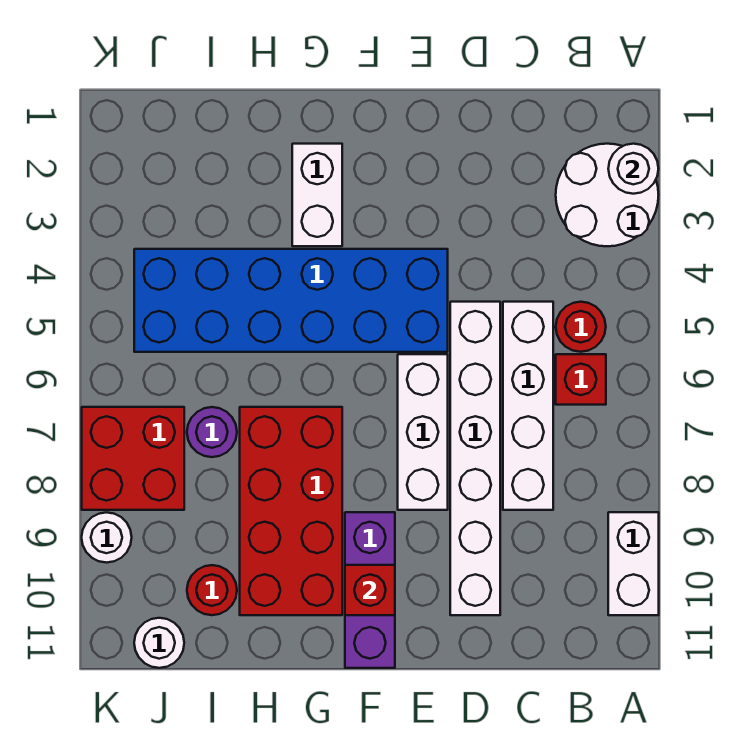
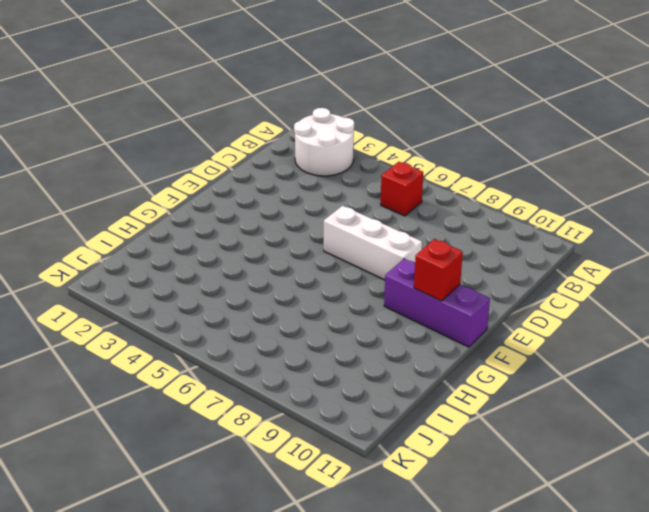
none -> white 1x2 brick [608,512,659,615]
none -> red 1x1 round brick [556,302,606,352]
none -> white 1x4 brick [503,302,553,510]

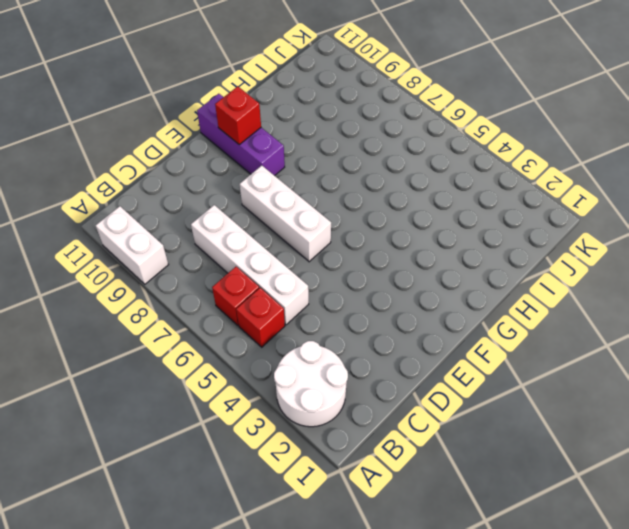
red 1x1 brick [236,288,285,347] -> red 1x1 round brick [556,302,606,352]
none -> white 1x6 brick [450,302,500,615]
none -> blue 2x6 brick [134,249,448,352]
none -> white 1x2 brick [292,144,342,246]

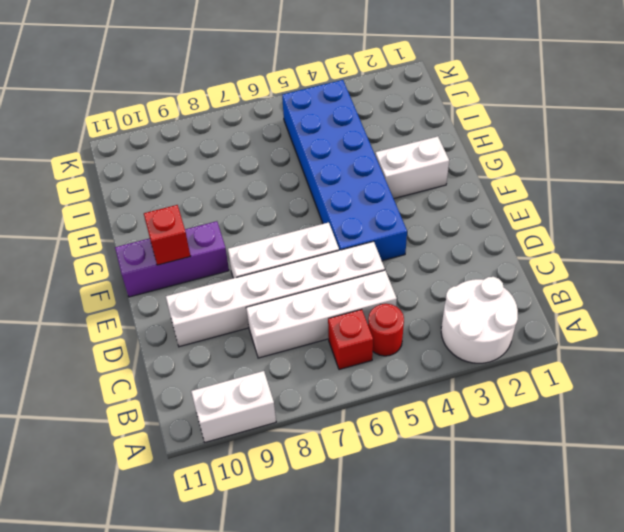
none -> red 2x4 brick [240,407,342,615]
none -> purple 1x1 round brick [187,407,237,457]
none -> red 1x1 round brick [187,565,237,615]

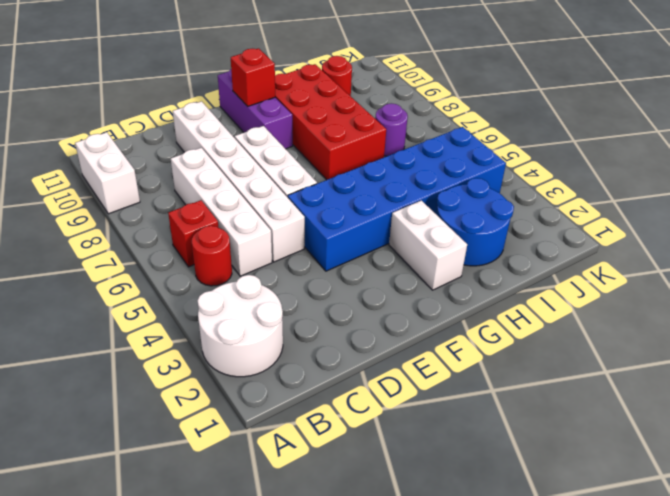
blue 2x2 round brick [436,178,514,266] -> none
none -> red 2x2 brick [82,407,184,510]
none -> white 1x1 round brick [134,618,184,668]
none -> white 1x1 round brick [82,512,132,563]

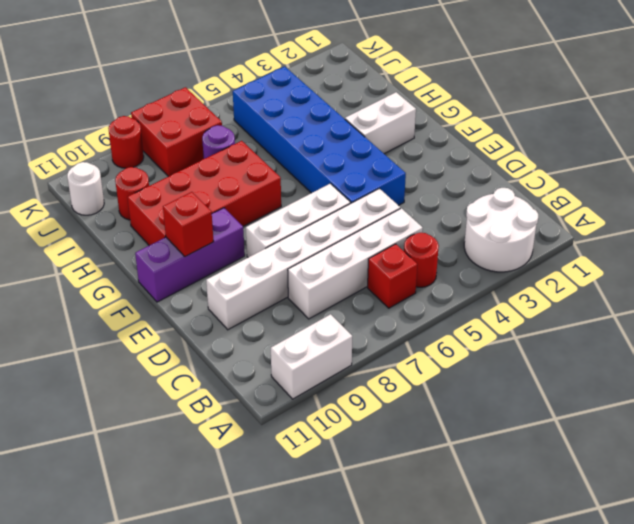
red 1x1 round brick [108,116,144,168] -> white 1x1 round brick [82,512,132,563]
none -> white 1x1 round brick [608,144,659,194]

